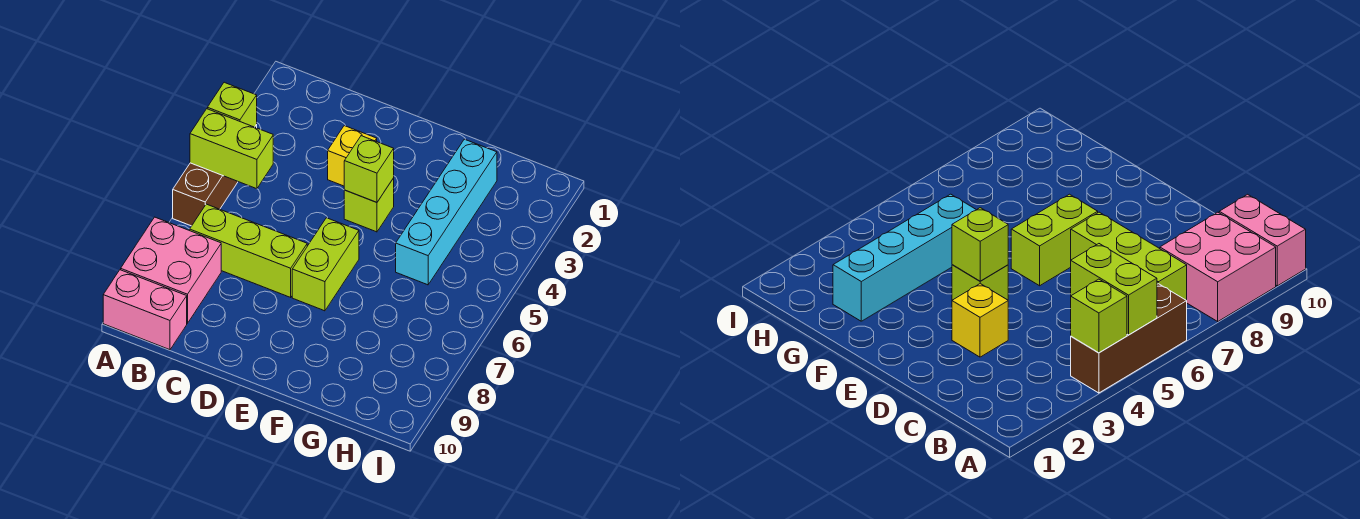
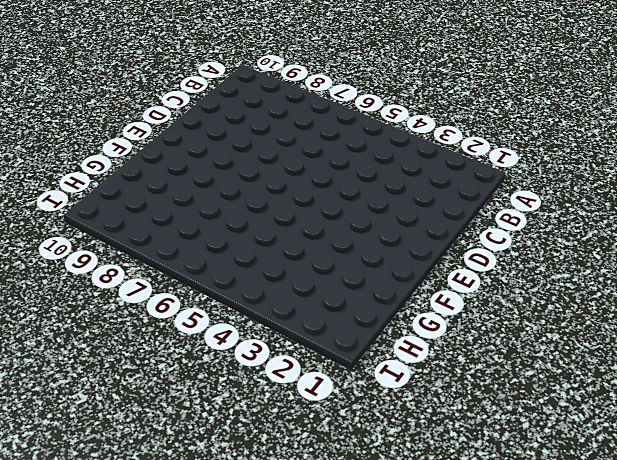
none -> brown 1x3 brick [173,125,257,226]
none -> pink 2x2 brick [121,217,221,323]

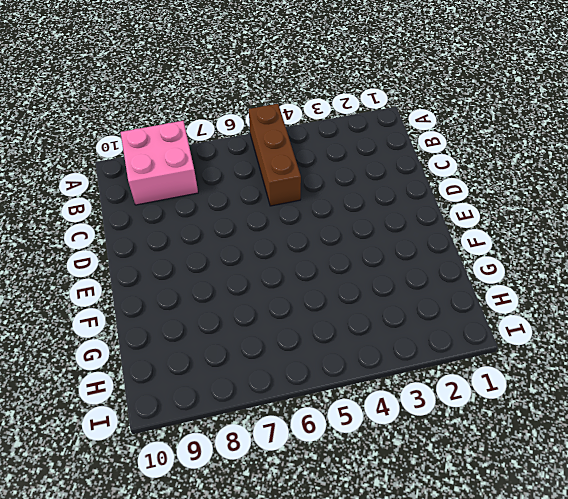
brown 1x3 brick [249,104,301,206] -> brown 1x3 brick turned to [173,125,257,226]
none -> pink 1x2 brick [103,270,187,350]
none -> lime 1x3 brick [190,204,307,297]

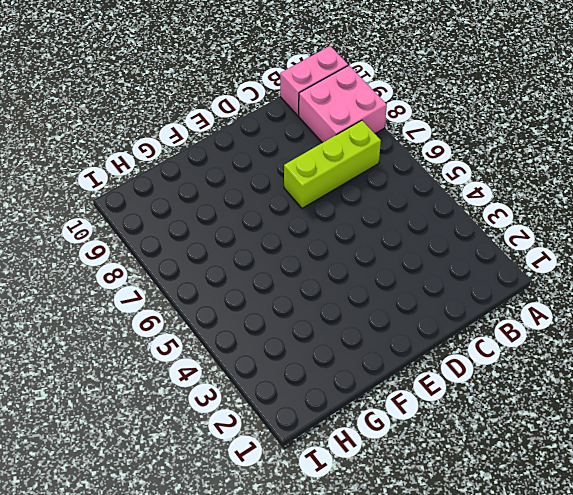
none -> brown 1x3 brick [173,125,257,226]
none -> yellow 1x1 brick [328,126,377,186]

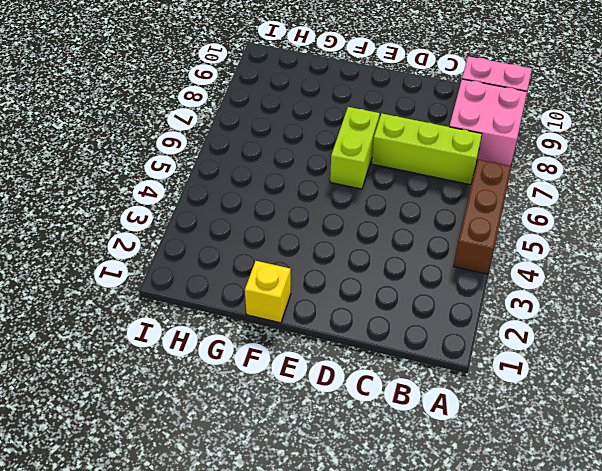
yellow 1x1 brick [245,261,291,323] -> yellow 1x1 brick moved to [328,126,377,186]
none -> lime 1x1 brick [344,178,394,232]
none -> cyan 1x4 brick [396,139,497,285]

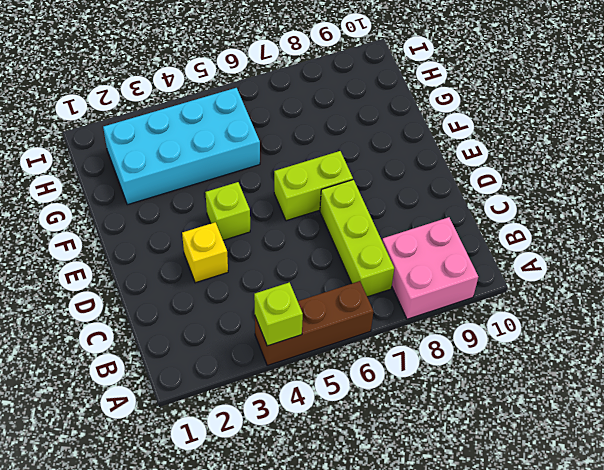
cyan 2x4 brick [103,88,260,205] -> cyan 1x4 brick [396,139,497,285]
none -> pink 1x2 brick [103,270,187,350]
none -> lime 1x2 brick [190,109,273,189]

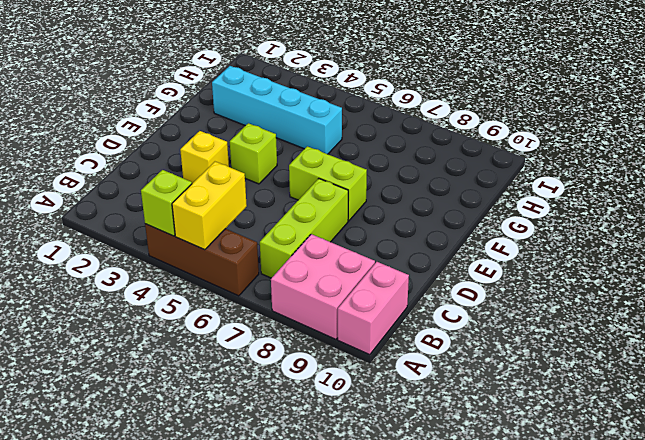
yellow 1x2 brick [172,162,247,250] -> lime 1x2 brick [190,109,273,189]
none -> lime 1x1 brick [344,136,394,202]

